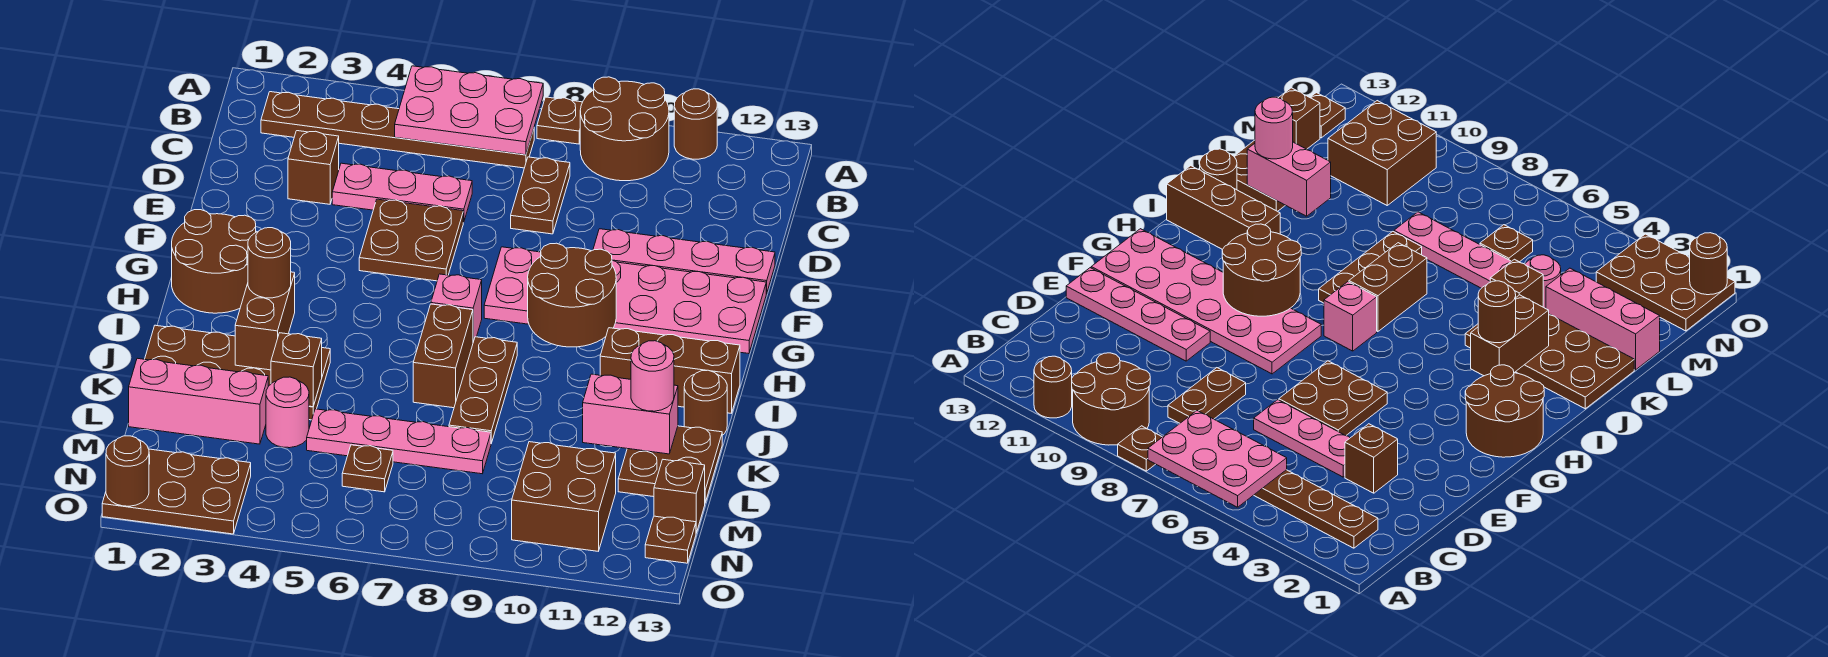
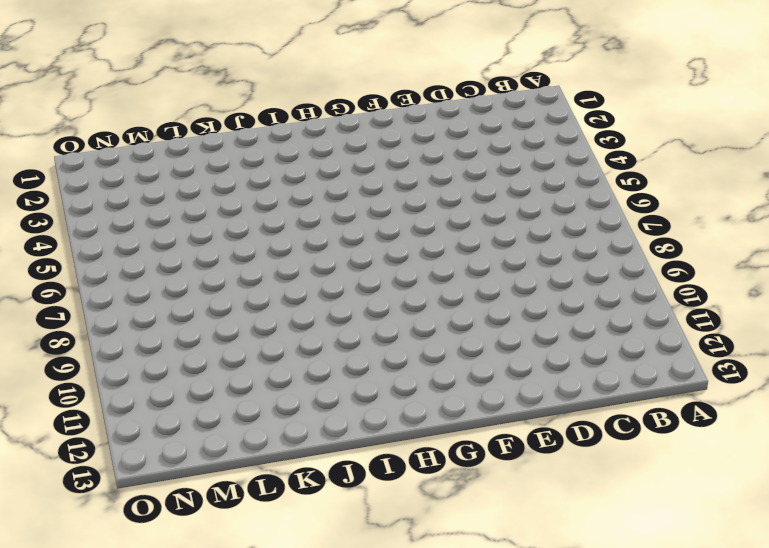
none -> brown 1x1 plate [537,97,582,144]
none -> brown 2x2 round brick [580,77,669,181]
none -> brown 1x1 round brick [674,89,717,159]
none -> brown 1x6 plate [261,92,534,168]

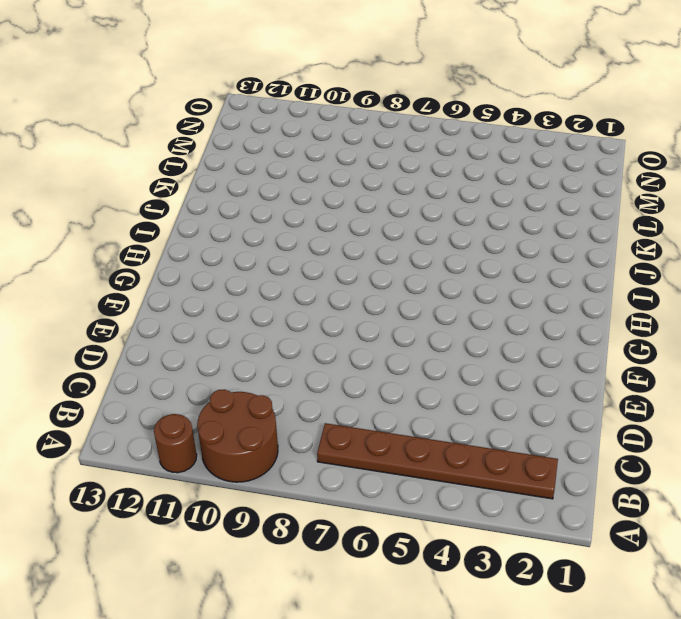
none -> brown 1x1 plate [537,97,582,144]
none -> brown 1x2 plate [511,157,570,234]
none -> brown 1x1 brick [288,131,339,204]
none -> pink 1x3 plate [332,163,472,222]

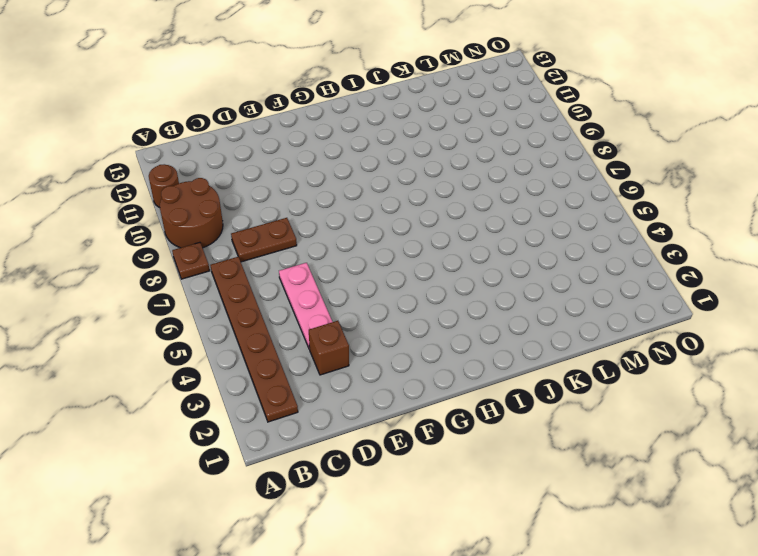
none -> brown 2x2 plate [359,199,463,281]
none -> pink 1x4 plate [593,229,775,293]
none -> pink 2x6 plate [484,247,767,354]
none -> brown 2x2 round brick [172,210,256,313]

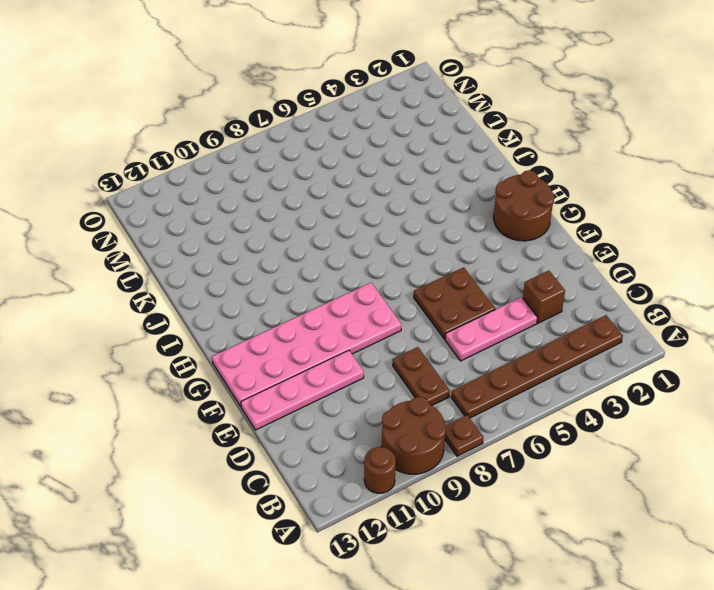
none -> pink 1x1 brick [431,274,482,342]
none -> brown 1x2 brick [413,304,473,408]
none -> brown 1x3 plate [449,337,517,443]
none -> brown 1x3 brick [600,328,740,413]

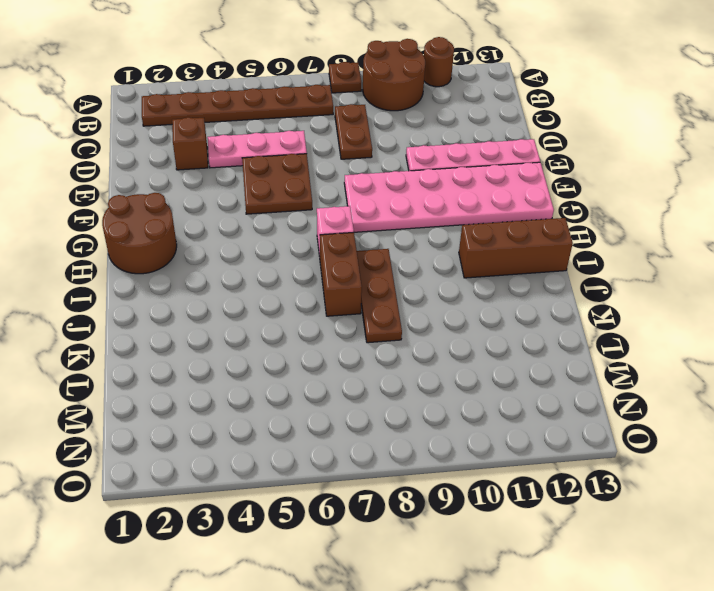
none -> brown 2x4 plate [145,325,330,420]
none -> brown 1x1 round brick [684,370,727,435]
none -> brown 2x2 plate [618,426,722,502]
none -> pink 1x3 brick [129,358,268,444]

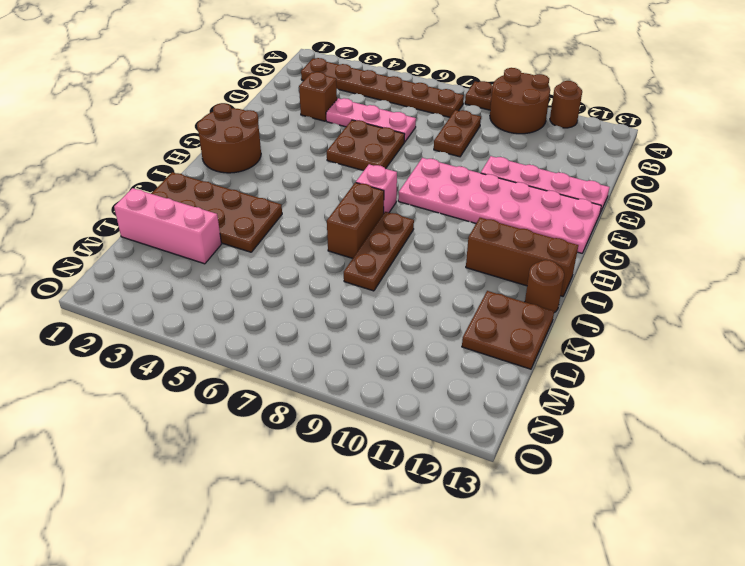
none -> pink 1x1 round brick [266,377,309,448]
none -> pink 1x4 plate [307,409,491,474]
none -> brown 1x1 plate [342,445,393,492]
none -> brown 2x2 brick [512,442,616,551]

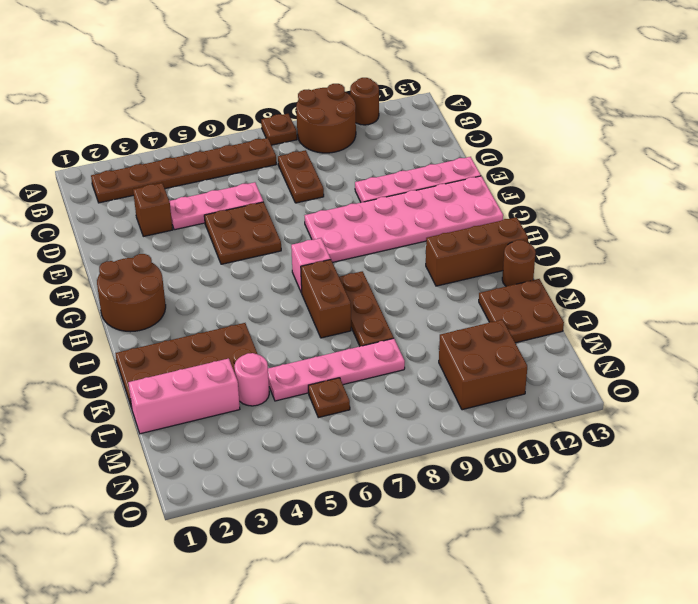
none -> brown 1x1 brick [654,460,705,533]
none -> brown 2x3 plate [102,449,251,534]
none -> brown 1x1 plate [645,516,696,563]
none -> pink 2x3 plate [395,66,543,155]

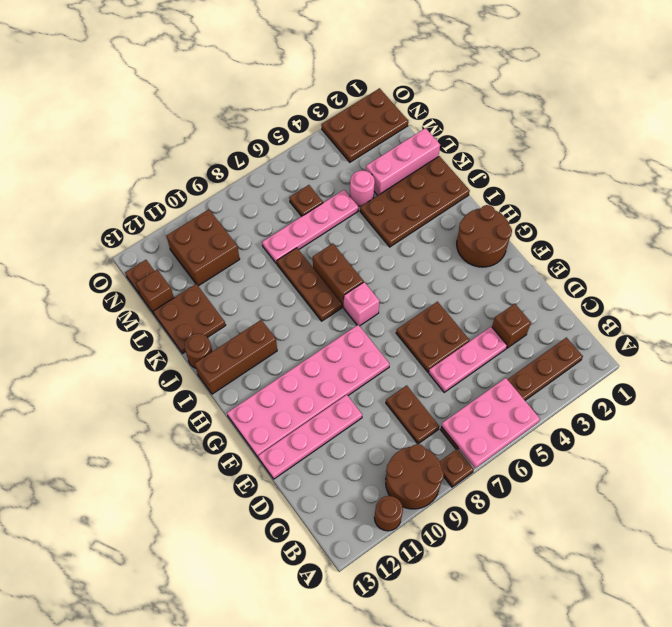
none -> brown 2x2 round brick [528,243,616,347]
none -> brown 1x2 brick [235,272,295,370]
none -> brown 1x1 brick [271,333,322,407]
none -> pink 1x2 brick [583,374,678,454]

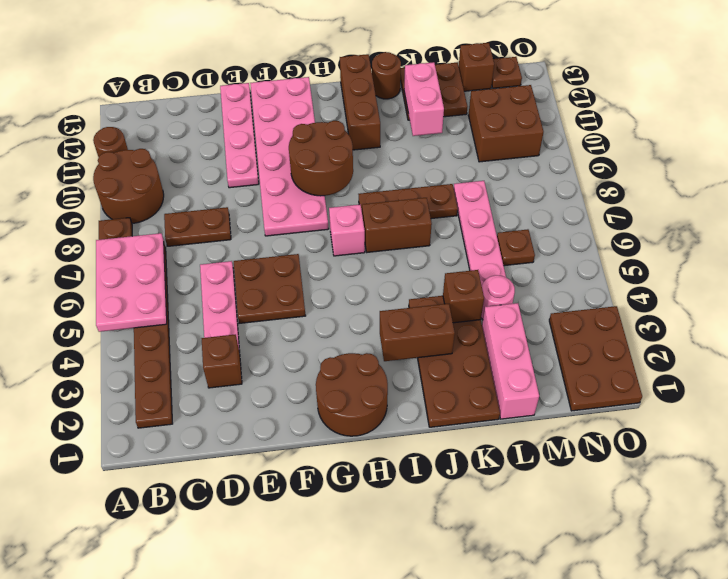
none -> brown 1x1 round brick [106,436,149,506]
none -> brown 1x1 round brick [248,228,291,298]
none -> pink 1x1 round brick [631,341,674,411]

